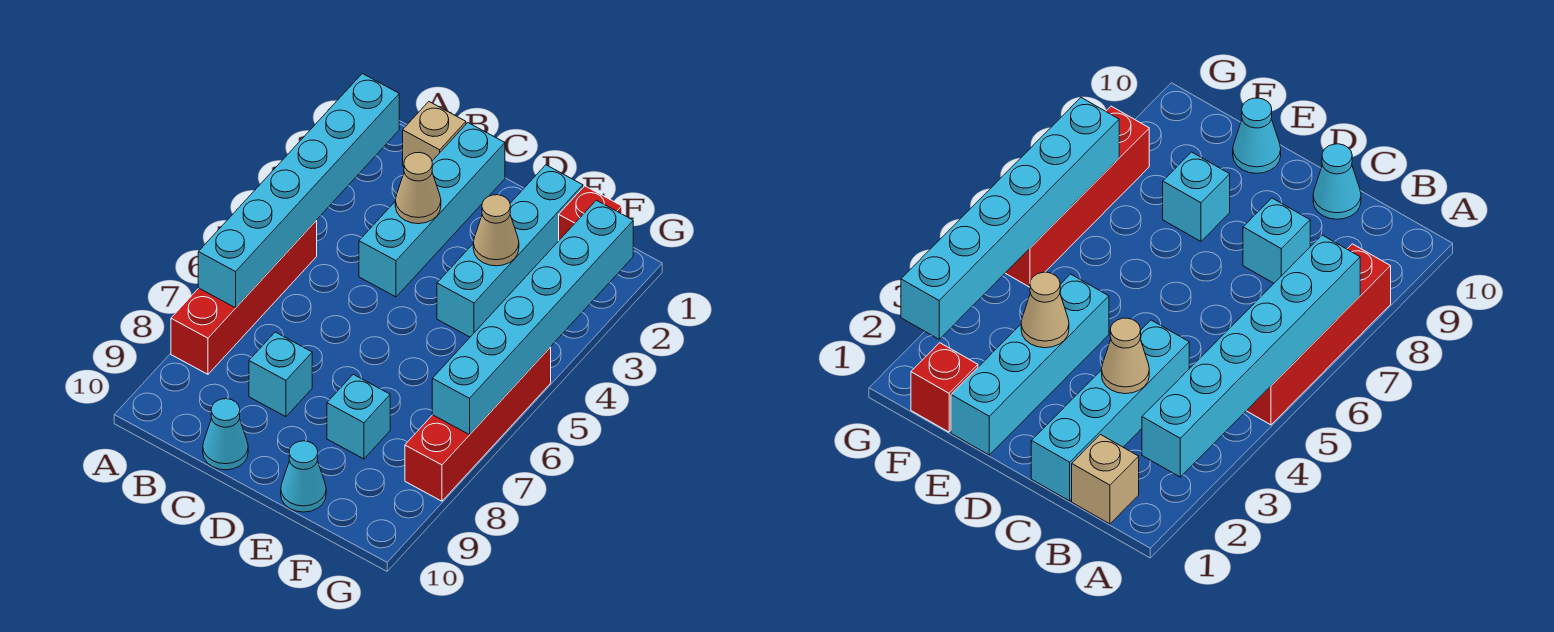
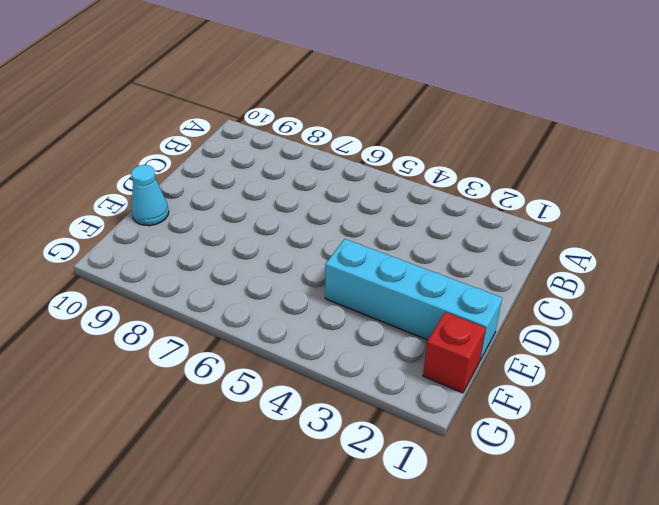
none -> red 1x4 brick [171,220,317,374]
none -> tan 1x1 brick [403,102,466,167]
none -> cyan 1x4 brick [359,123,505,297]

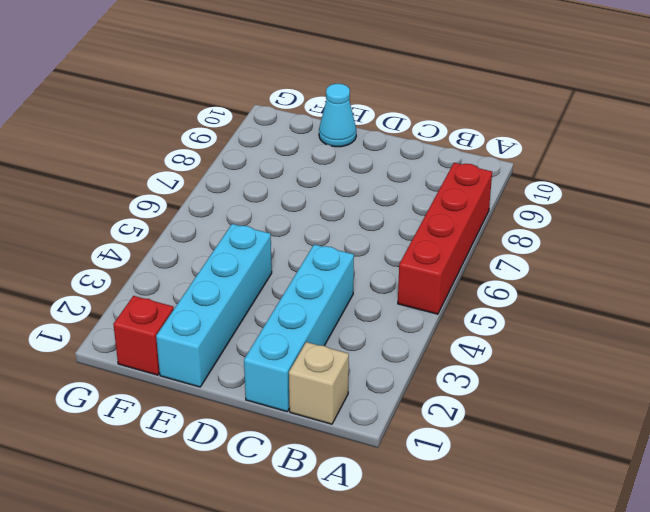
none -> cyan 1x1 brick [249,332,312,417]
none -> cyan 1x1 cone [203,399,248,470]
none -> cyan 1x1 brick [327,374,390,459]

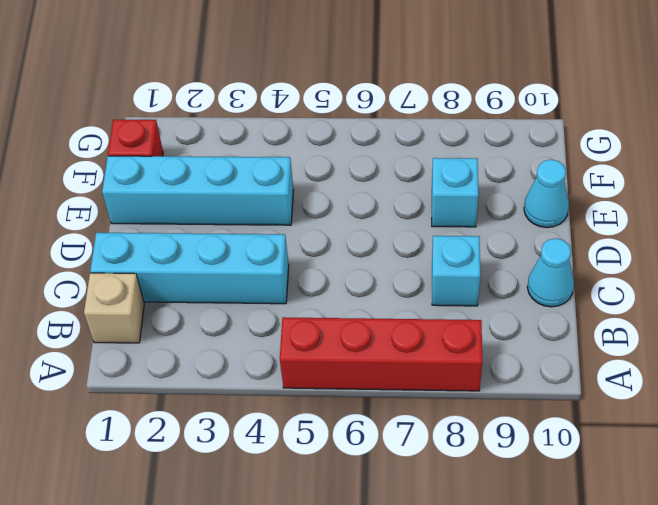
none -> red 1x4 brick [405,347,551,501]
none -> cyan 1x6 brick [198,74,399,308]
none -> tan 1x1 cone [395,152,441,224]

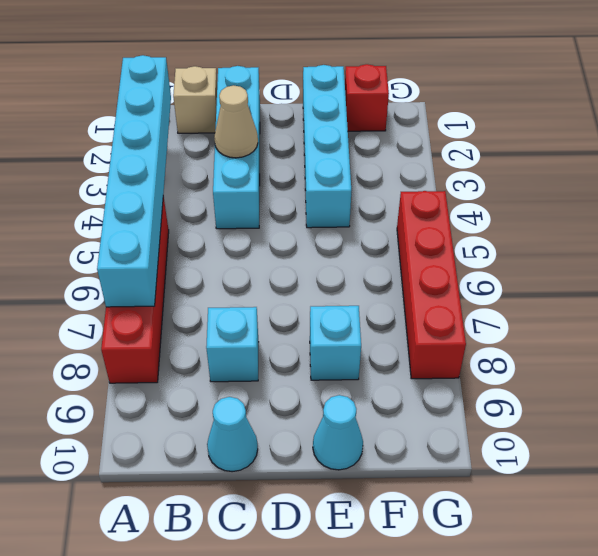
none -> tan 1x1 cone [473,195,519,266]
none -> cyan 1x6 brick [432,200,633,435]

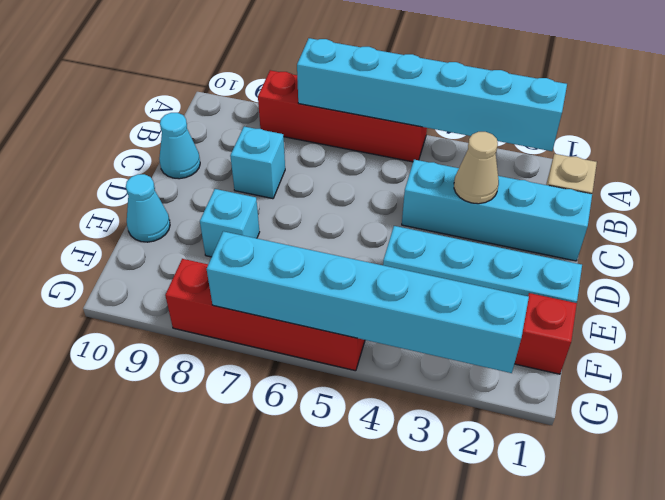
none -> tan 1x1 cone [473,195,519,266]

